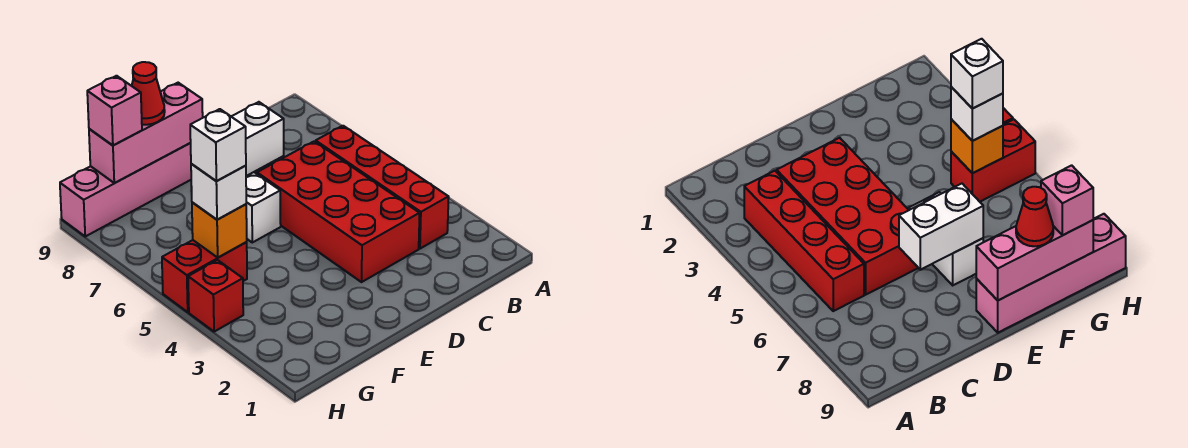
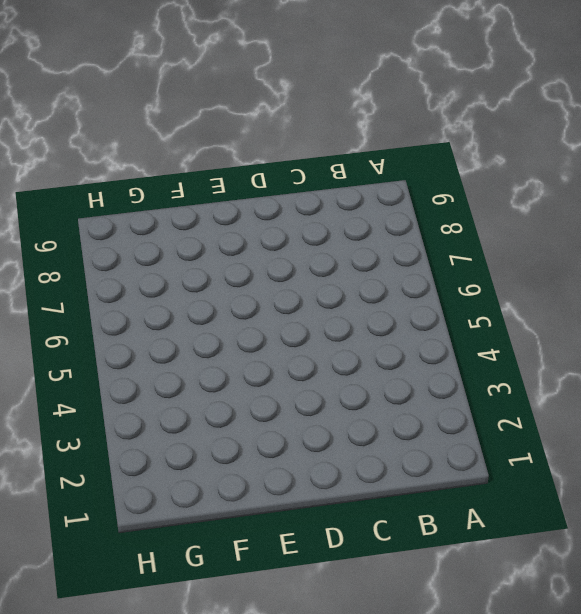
none -> red 1x4 brick [316,126,449,249]
none -> red 2x4 brick [257,141,420,282]
none -> white 1x2 brick [246,172,281,242]

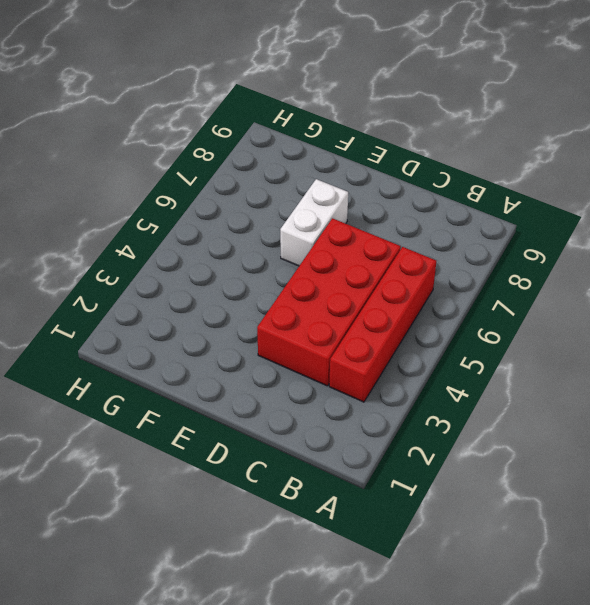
none -> pink 1x4 brick [60,143,191,236]
none -> red 1x2 brick [162,240,247,312]
none -> red 1x1 brick [188,260,243,332]

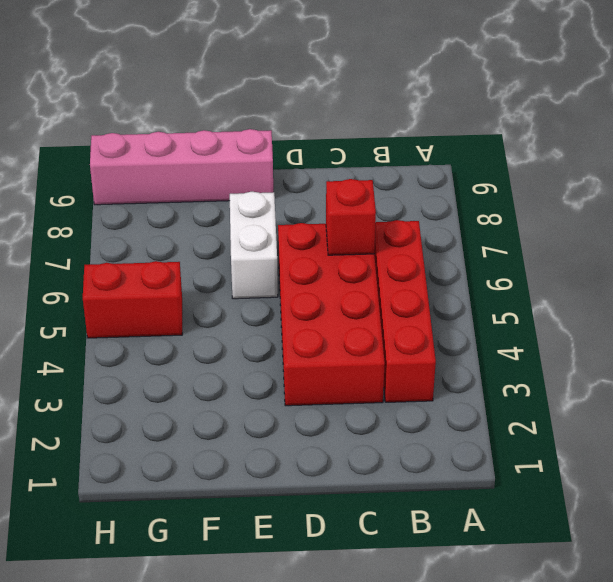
red 1x1 brick [326,179,376,255] -> red 1x1 brick moved to [188,260,243,332]
none -> white 1x2 brick [231,102,284,176]
none -> pink 1x3 brick [89,83,203,183]
none -> orange 1x1 brick [192,202,247,258]

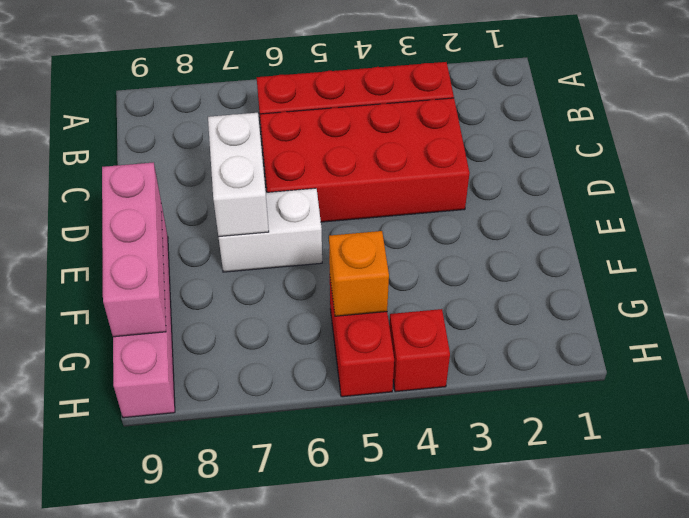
none -> red 1x1 cone [132,62,165,125]
none -> white 1x1 brick [191,164,246,220]
none -> pink 1x1 brick [87,76,142,145]

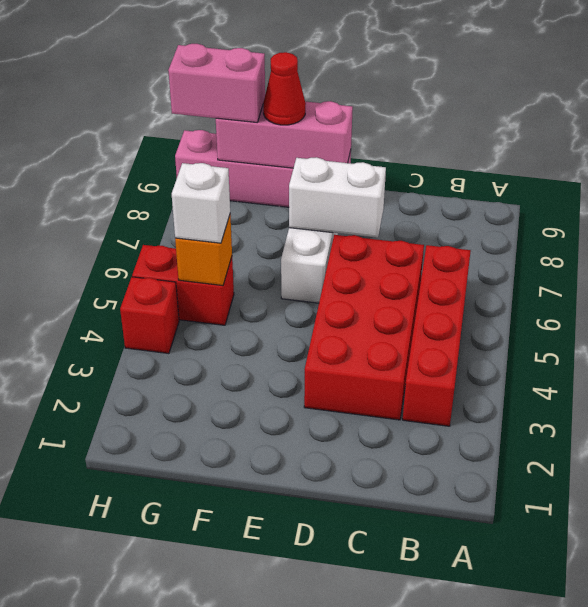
pink 1x2 brick [168,44,265,122] -> pink 1x1 brick [87,76,142,145]
none -> white 1x1 brick [190,109,246,181]

